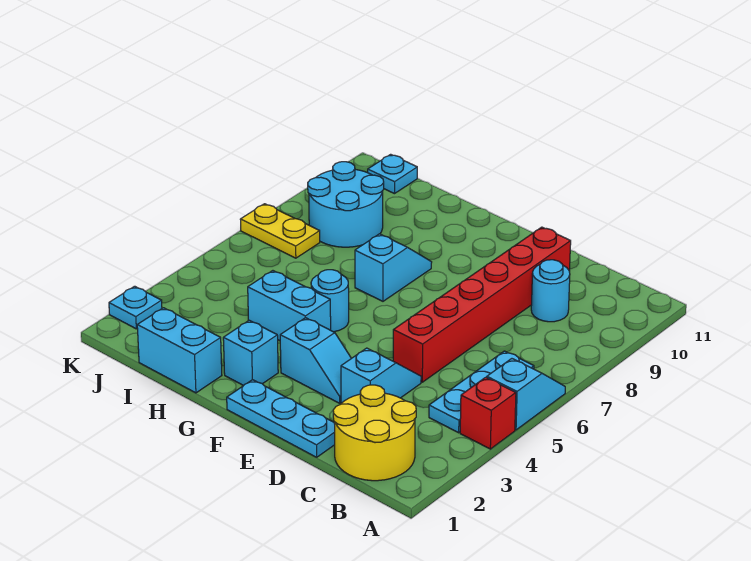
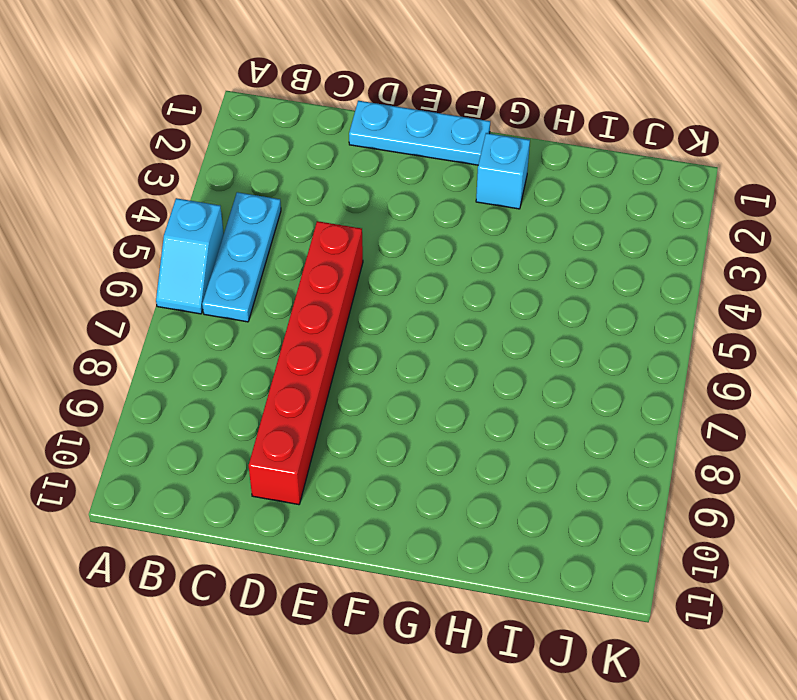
none -> red 1x1 brick [460,377,516,449]
none -> yellow 2x2 round brick [333,385,416,481]
none -> cyan 1x1 round brick [531,260,570,322]

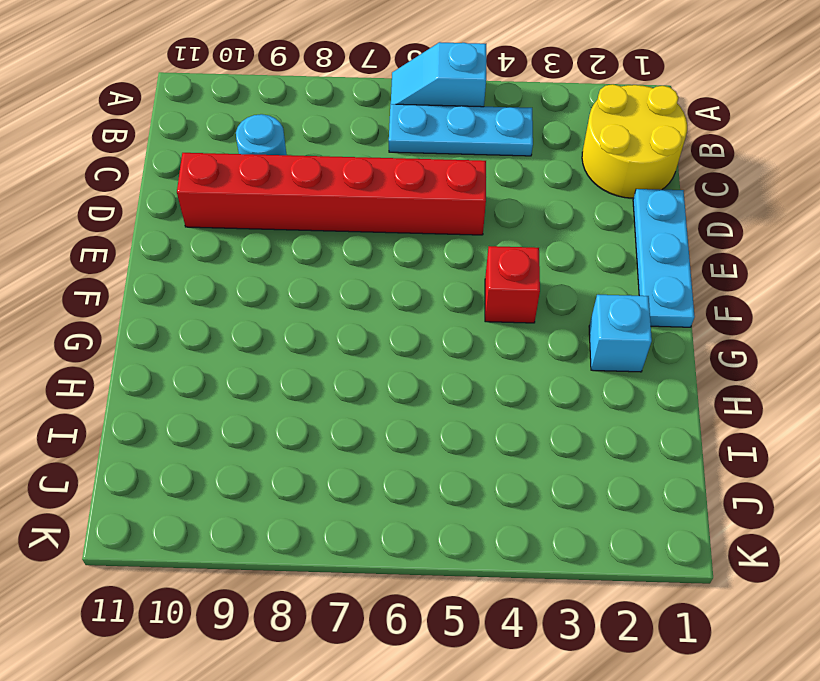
red 1x1 brick [485,246,540,323] -> red 1x1 brick moved to [460,377,516,449]
none -> cyan 1x2 slope [341,348,421,403]
none -> cyan 1x2 slope [280,318,351,403]
none -> cyan 1x2 brick [248,271,331,341]

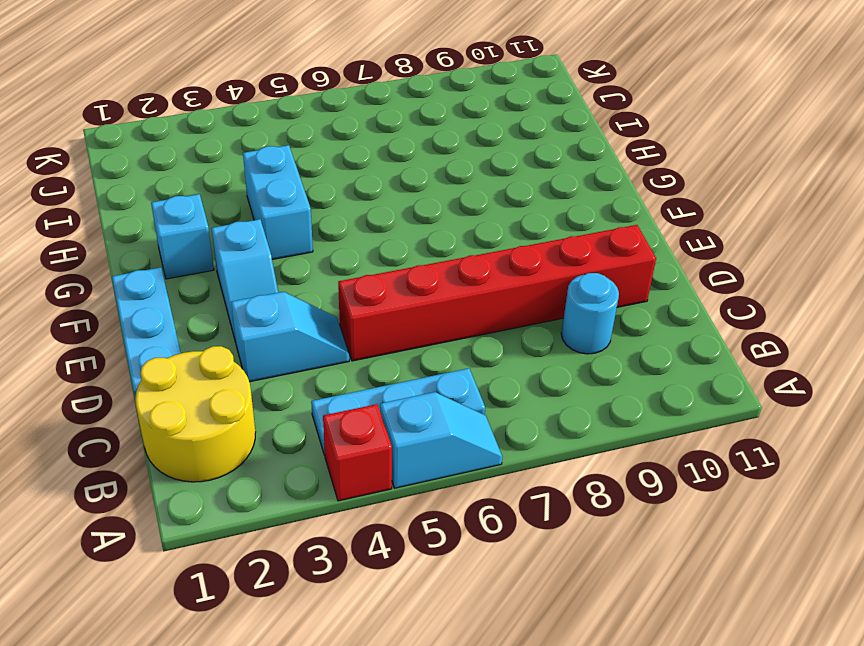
none -> cyan 1x1 round brick [311,270,349,332]
none -> cyan 1x2 slope [355,234,432,301]
none -> cyan 1x2 brick [137,308,222,393]

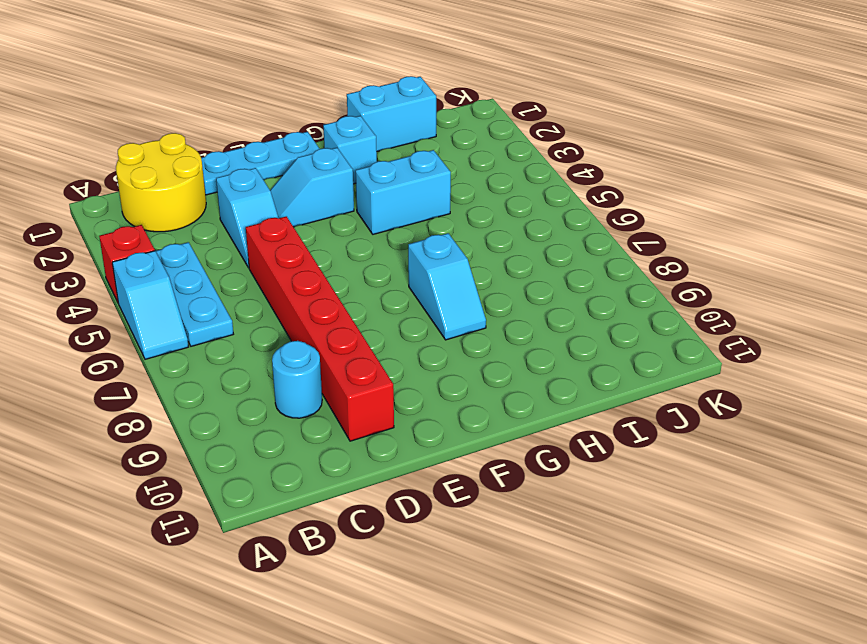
none -> cyan 1x1 round brick [311,270,349,332]
none -> cyan 2x2 round brick [308,162,384,247]
none -> yellow 1x2 plate [240,204,320,258]

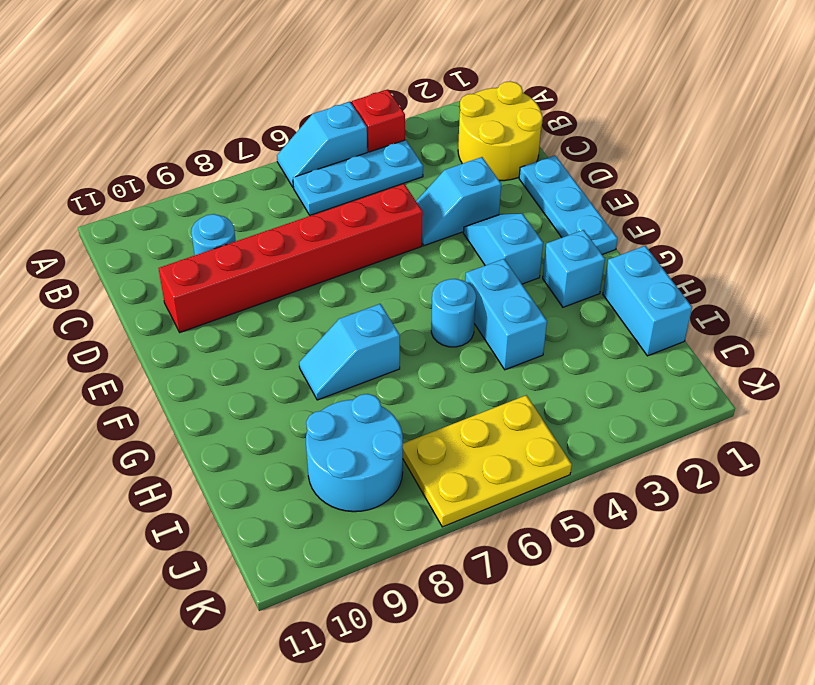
yellow 2x3 plate [403,395,572,527] -> yellow 1x2 plate [240,204,320,258]
none -> cyan 1x1 plate [367,154,417,194]
none -> cyan 1x1 plate [109,286,162,329]

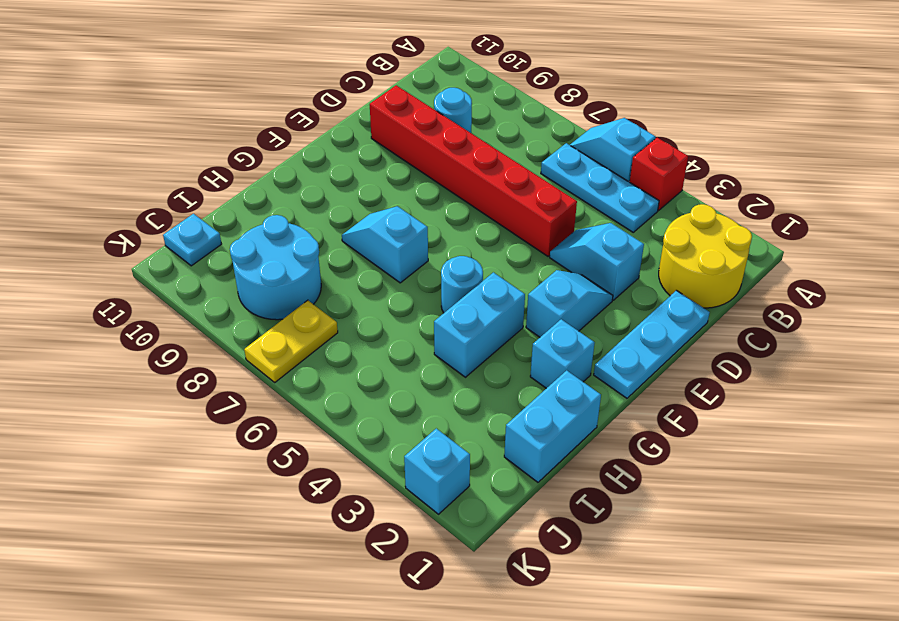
cyan 1x1 brick [404,428,470,514] -> cyan 1x1 plate [109,286,162,329]

